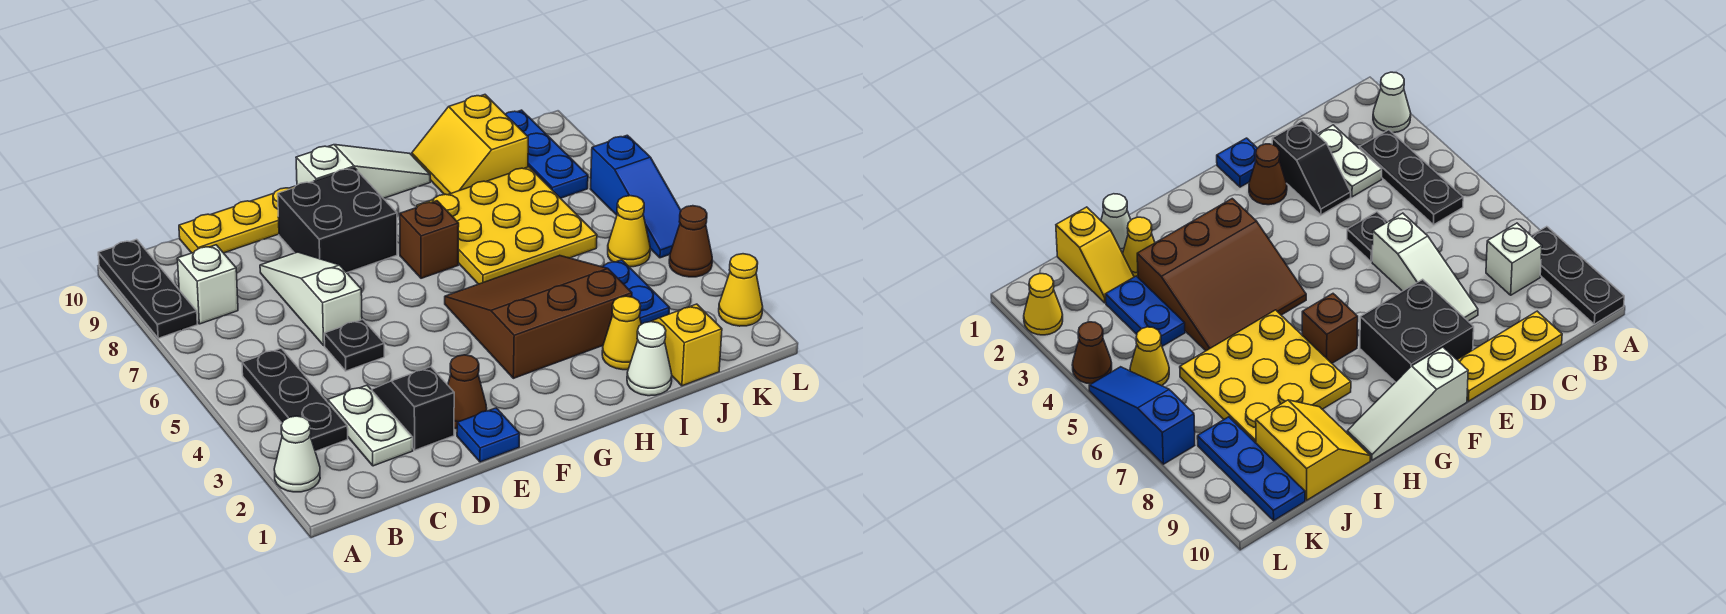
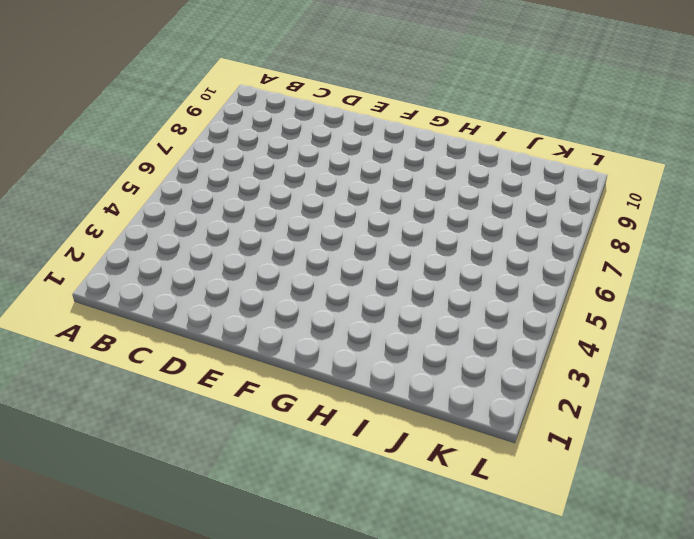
none -> white 1x1 cone [274,416,320,492]
none -> black 1x3 plate [98,239,197,338]
none -> black 1x3 plate [242,348,348,452]

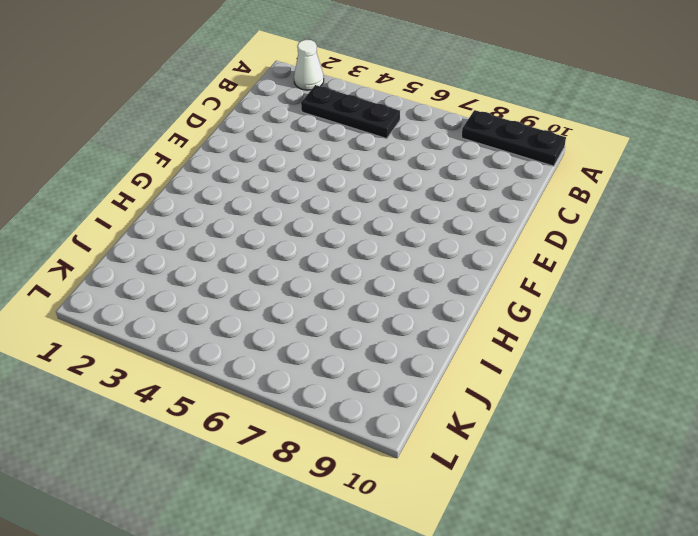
none -> white 1x1 brick [177,245,238,324]
none -> white 1x2 plate [328,385,413,466]
none -> yellow 1x3 plate [179,186,295,253]

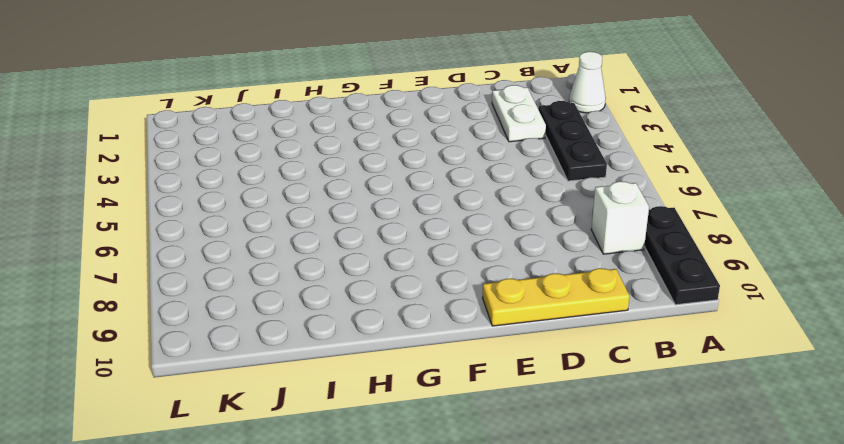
none -> black 1x2 slope [372,367,454,450]
none -> black 1x1 plate [324,319,384,371]
none -> white 1x3 slope [260,252,362,345]

